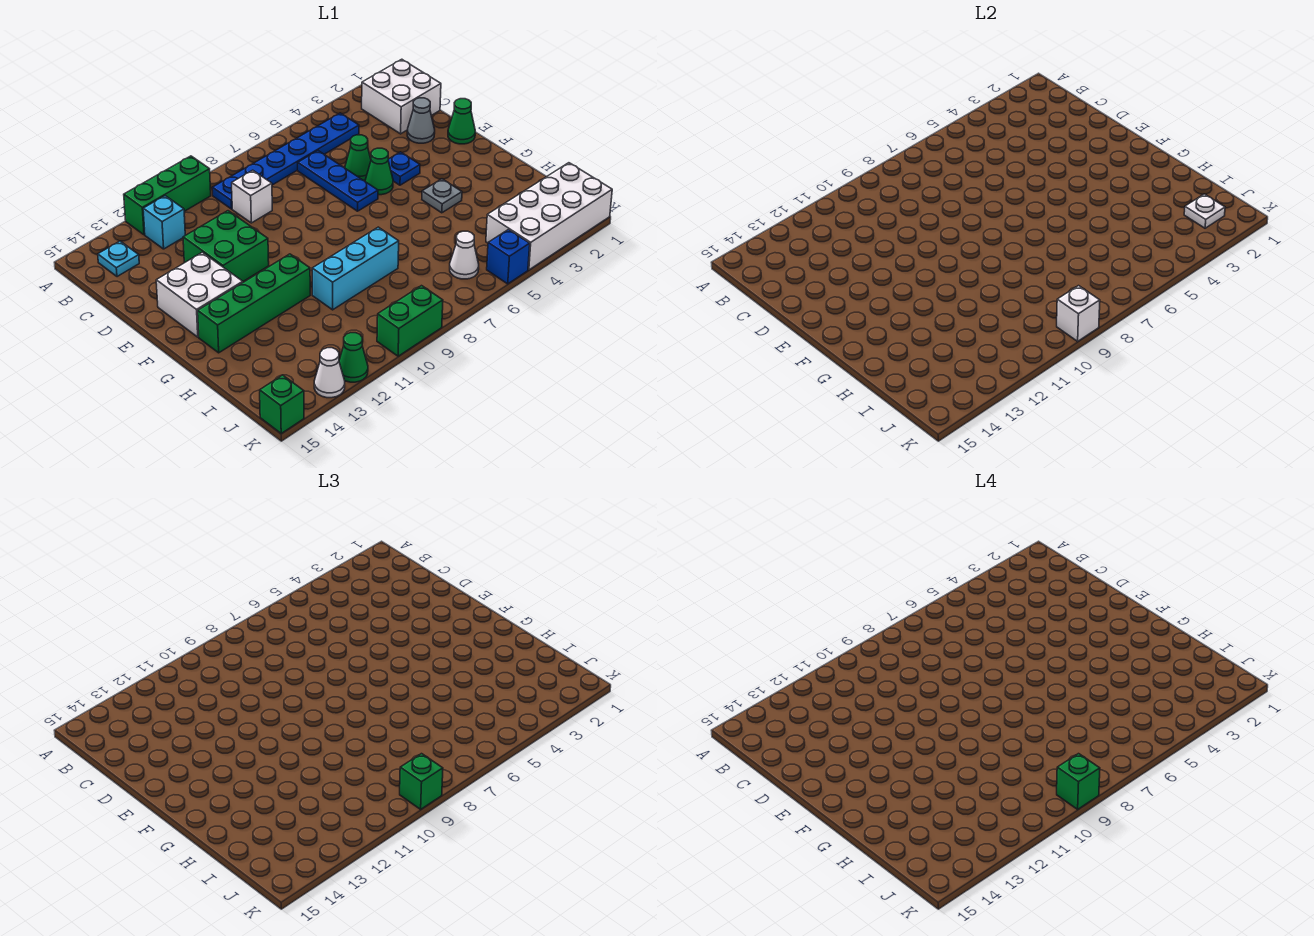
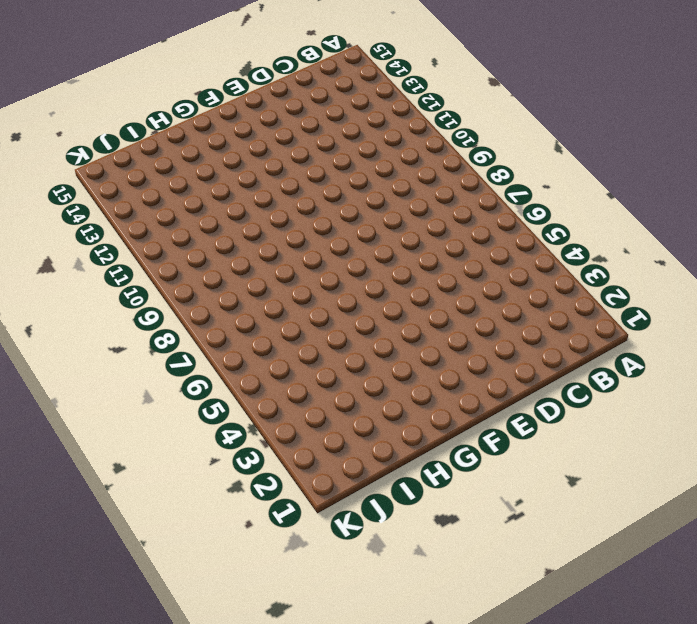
none -> green 1x3 brick [124,156,211,235]
none -> white 2x2 brick [362,59,441,134]
none -> blue 1x6 plate [212,113,359,209]

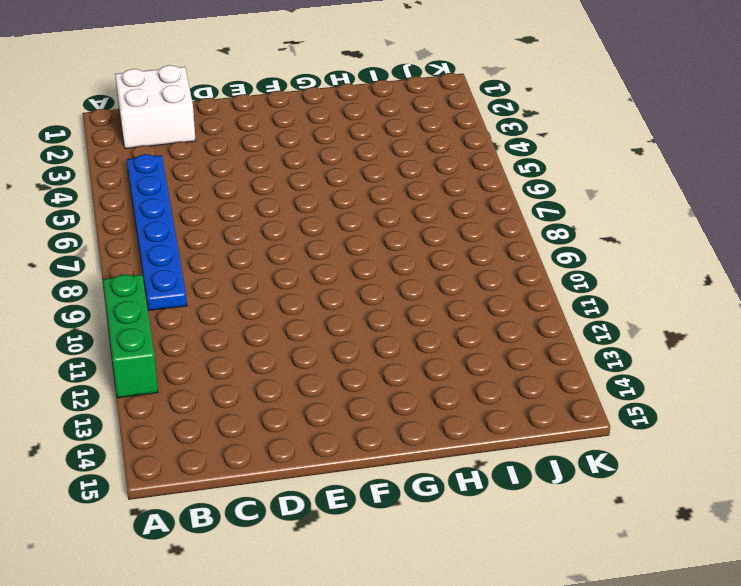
none -> cyan 1x1 brick [143,196,185,249]
none -> cyan 1x1 plate [98,241,139,277]
none -> blue 1x3 plate [298,151,378,211]

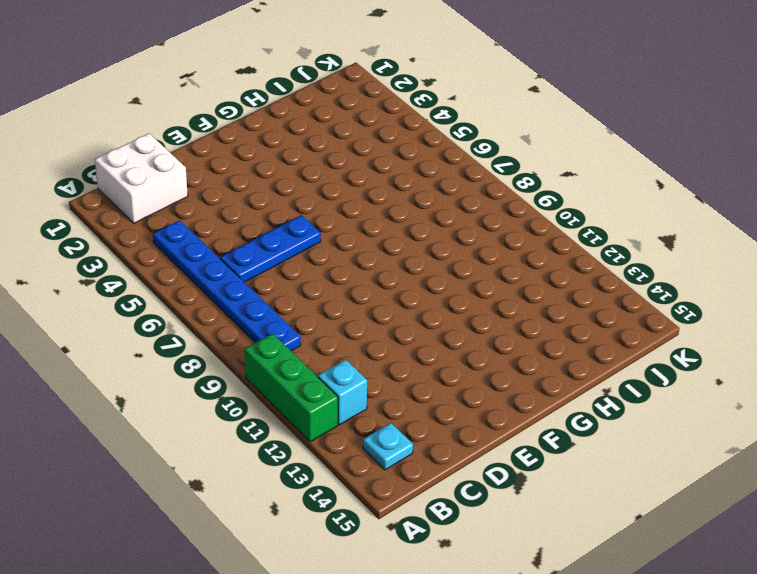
none -> white 1x1 brick [232,170,272,223]
none -> grey 1x1 cone [407,98,435,143]
none -> green 1x1 cone [345,135,371,181]

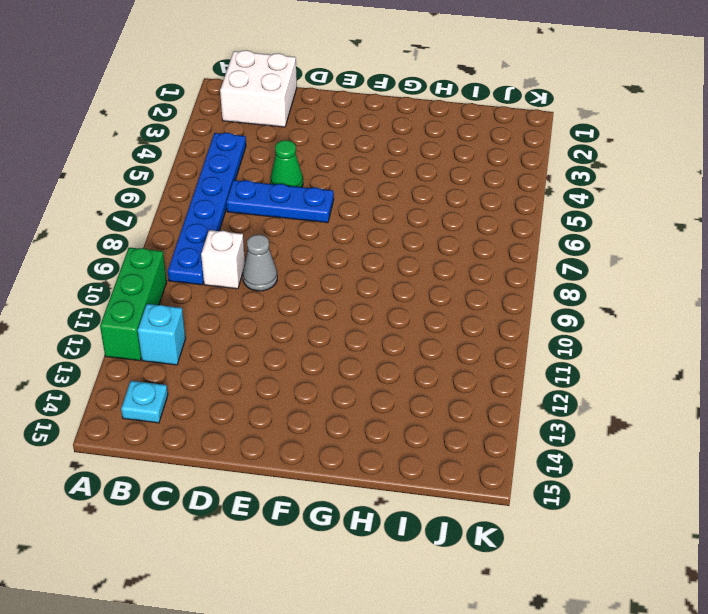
grey 1x1 cone [243,235,277,291] -> grey 1x1 cone moved to [407,98,435,143]
none -> green 2x2 brick [183,211,269,281]
none -> green 1x1 cone [448,99,475,144]
none -> blue 1x1 plate [388,152,420,185]

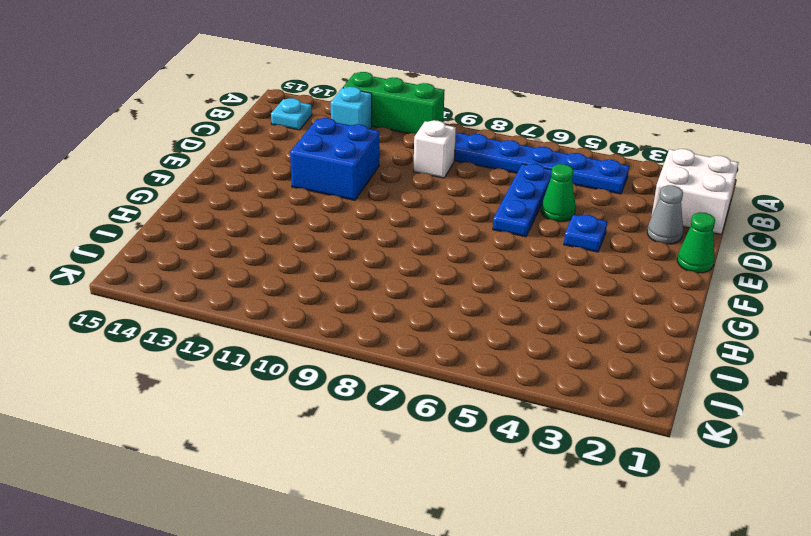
blue 2x2 brick [290,118,379,200] -> green 2x2 brick [183,211,269,281]
none -> green 1x1 cone [365,148,393,195]
none -> white 2x2 brick [156,252,243,337]
none -> grey 1x1 plate [422,179,462,213]

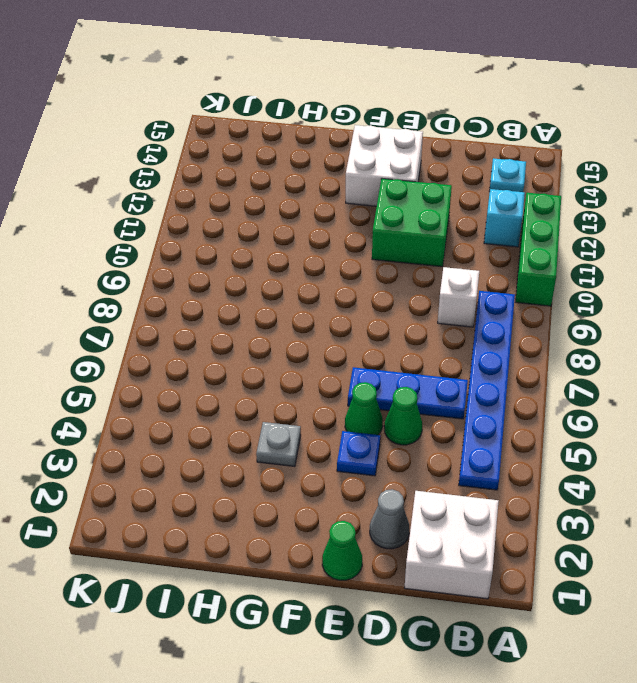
none -> green 1x4 brick [198,254,310,353]
none -> cyan 1x3 brick [312,227,399,310]
none -> white 2x4 brick [486,163,612,270]

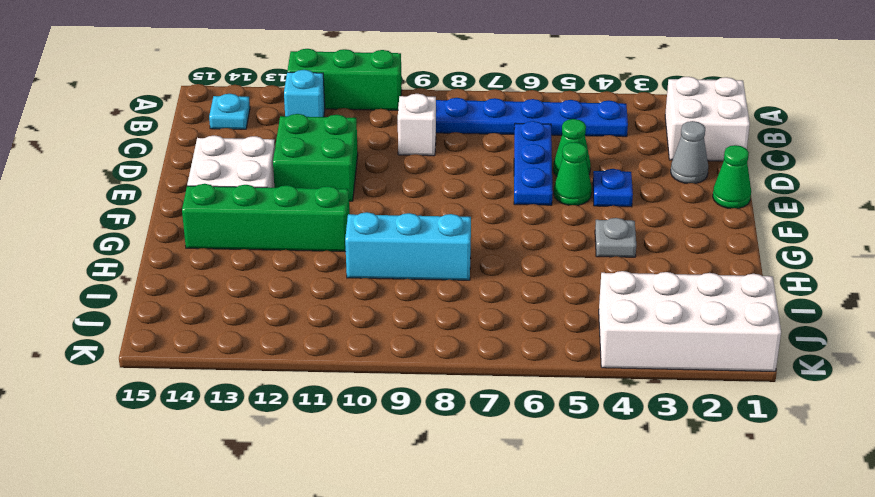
none -> white 1x1 cone [450,231,479,279]
none -> blue 1x1 brick [487,230,530,284]
none -> green 1x2 brick [377,286,443,356]

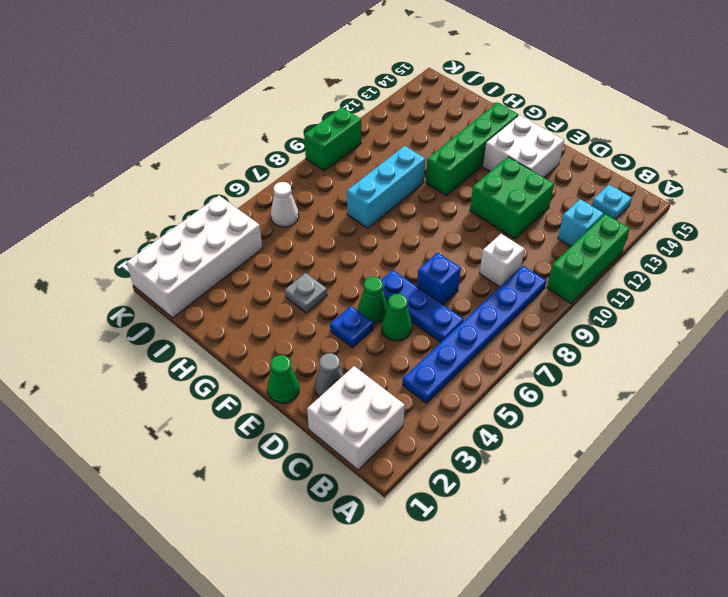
blue 1x1 brick [417,252,461,305] -> blue 1x1 brick moved to [487,230,530,284]
none -> green 1x1 cone [339,333,368,382]
none -> white 1x1 cone [314,348,345,398]
none -> green 1x1 brick [260,375,304,433]

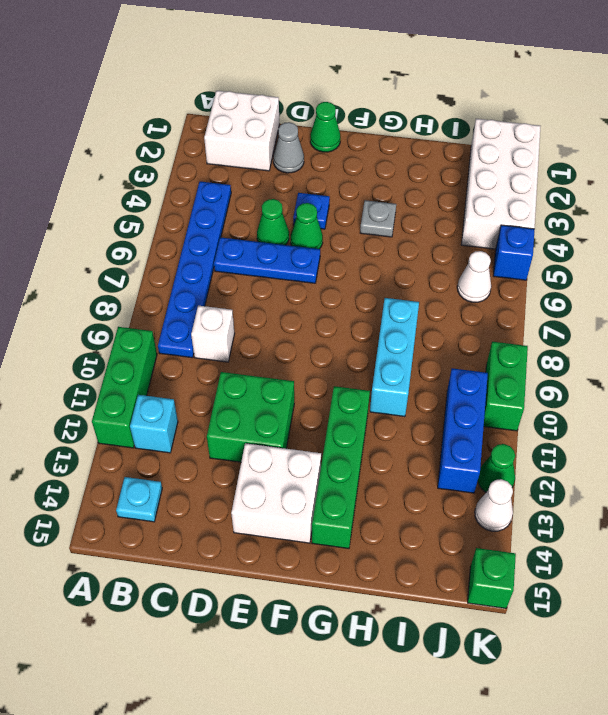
blue 1x3 brick [438,368,488,493] -> none
none -> white 1x1 plate [1184,194,1225,228]
none -> white 1x1 brick [1057,286,1100,341]
none -> green 1x1 brick [400,754,443,809]

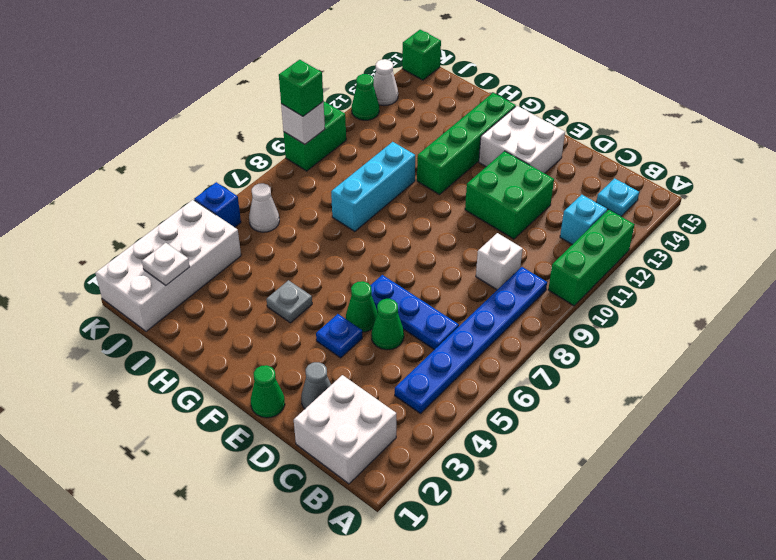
none -> green 1x1 brick [1057,754,1100,809]

